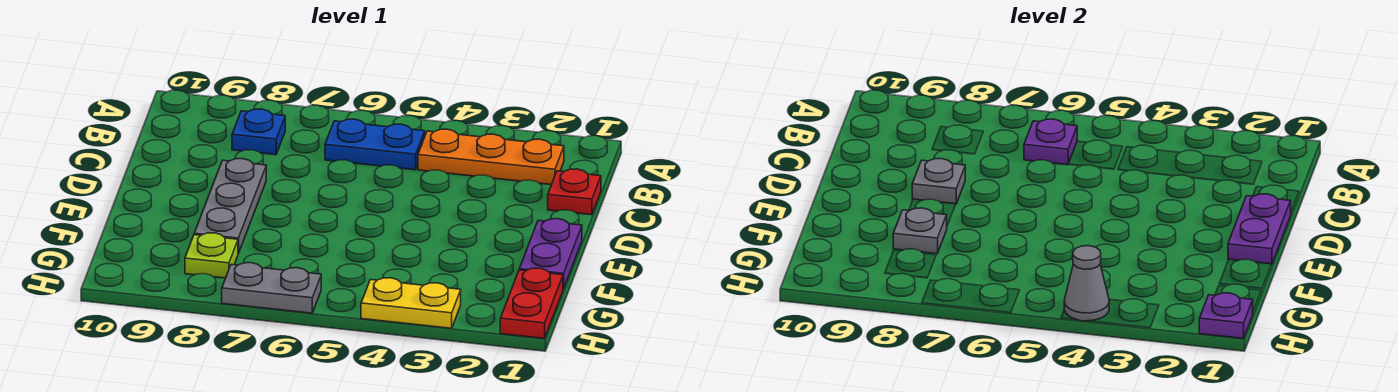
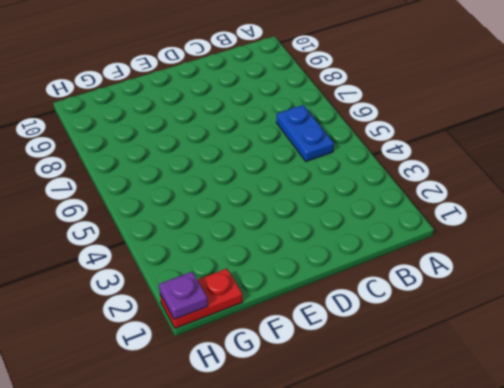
none -> orange 1x3 plate [418,129,564,185]
none -> blue 1x1 plate [232,109,285,155]
none -> red 1x1 plate [548,169,601,215]

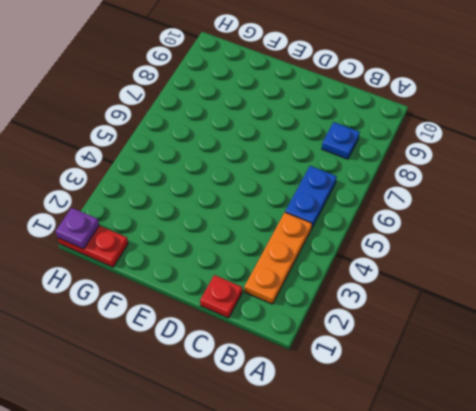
none -> grey 1x3 plate [194,159,266,253]
none -> purple 1x2 plate [519,219,582,289]
none -> lime 1x1 plate [185,233,238,278]

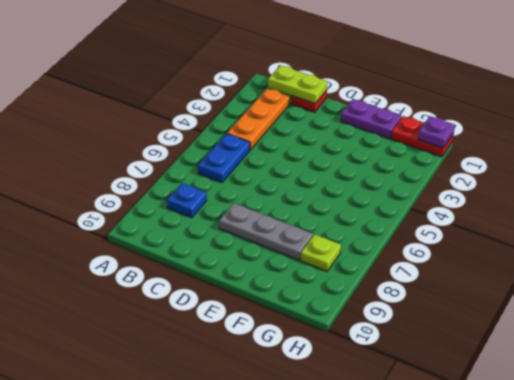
lime 1x2 plate [268,65,327,104] -> none
none -> yellow 1x2 plate [361,278,461,328]
none -> grey 1x2 plate [222,263,321,313]
none -> purple 1x1 plate [1024,119,1077,165]

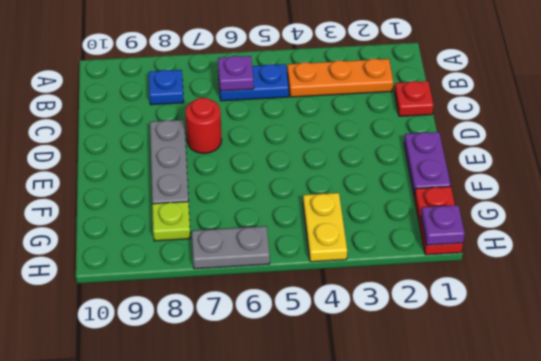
red 1x1 round brick [185,98,222,153] -> none
yellow 1x2 plate [303,193,347,262] -> yellow 1x2 plate turned to [361,278,461,328]
none -> purple 1x2 plate [1228,194,1291,264]
none -> grey 1x1 plate [912,159,965,204]
none -> grey 1x1 plate [893,208,947,254]

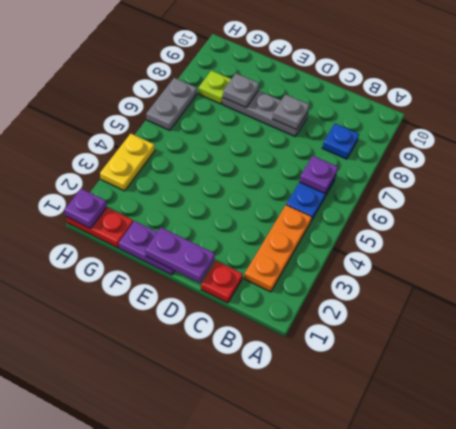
none -> grey 1x1 cone [1064,246,1109,321]

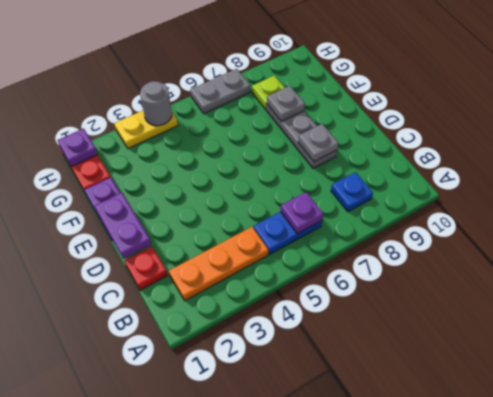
grey 1x1 round brick [140,81,172,126] -> grey 1x1 cone [1064,246,1109,321]

